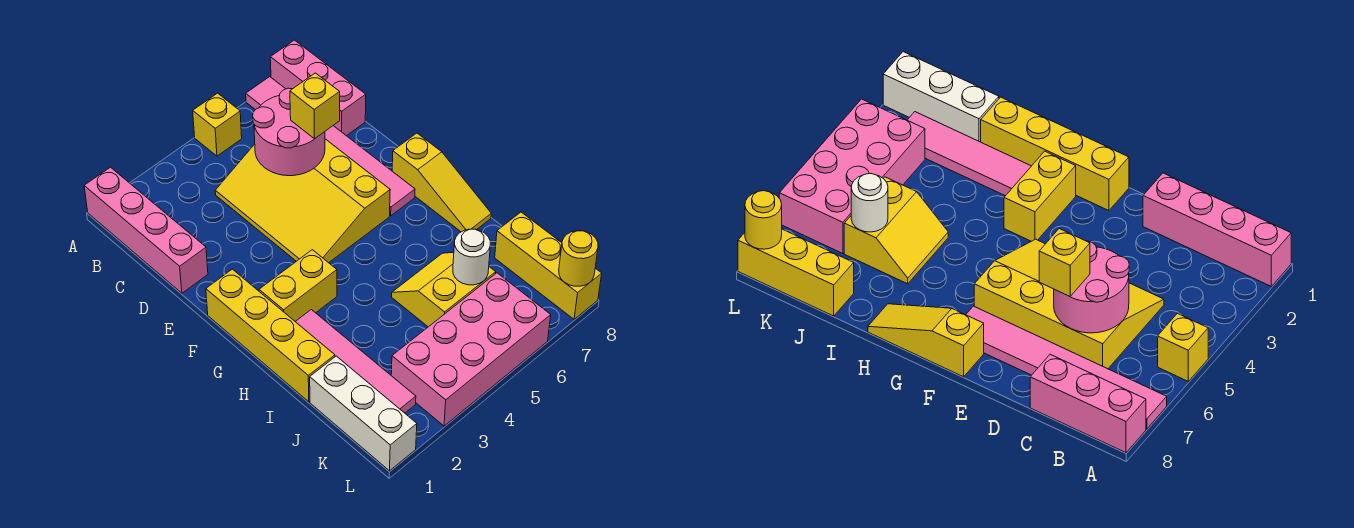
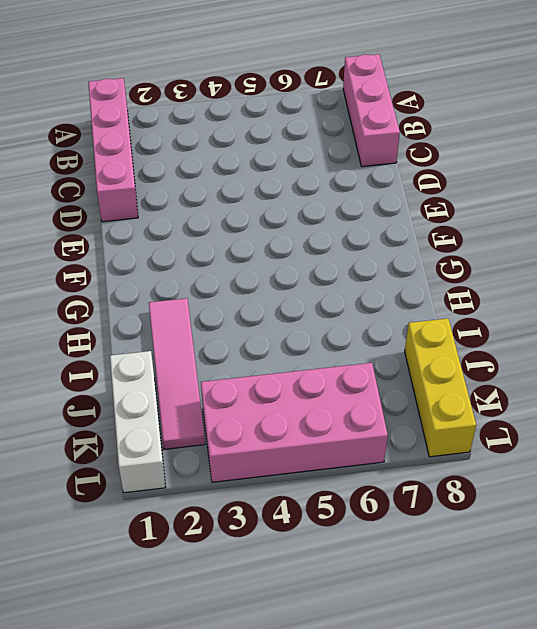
none -> yellow 1x1 brick [193,93,242,156]
none -> pink 1x6 tile [246,77,415,216]
none -> yellow 3x4 slope [215,139,390,263]

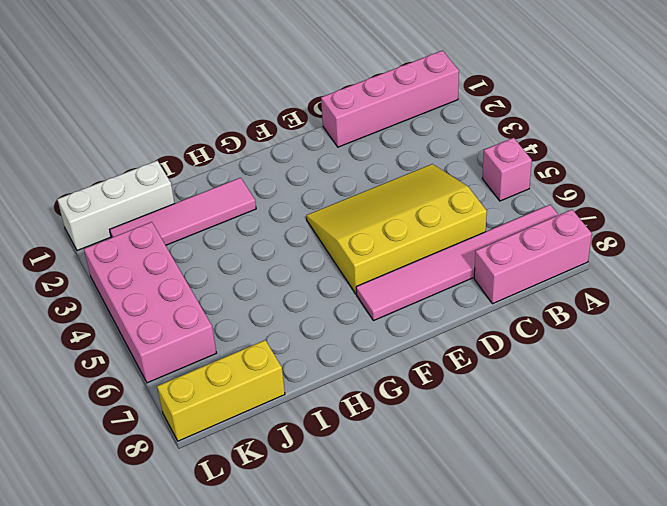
pink 1x1 brick [482,138,532,201] -> yellow 1x1 brick [193,93,242,156]
none -> yellow 1x4 brick [206,269,335,402]
none -> yellow 1x3 slope [392,133,491,232]
none -> yellow 1x2 brick [259,250,337,321]

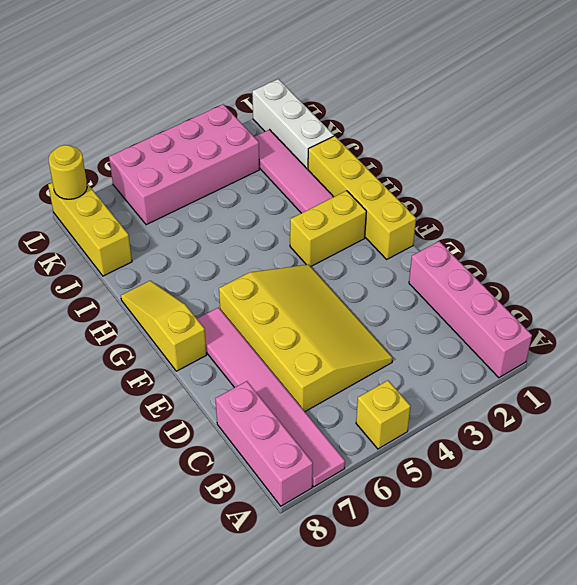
none -> yellow 2x2 slope [392,252,496,327]
none -> pink 2x2 round brick [253,88,325,176]
none -> white 1x1 round brick [453,229,490,285]

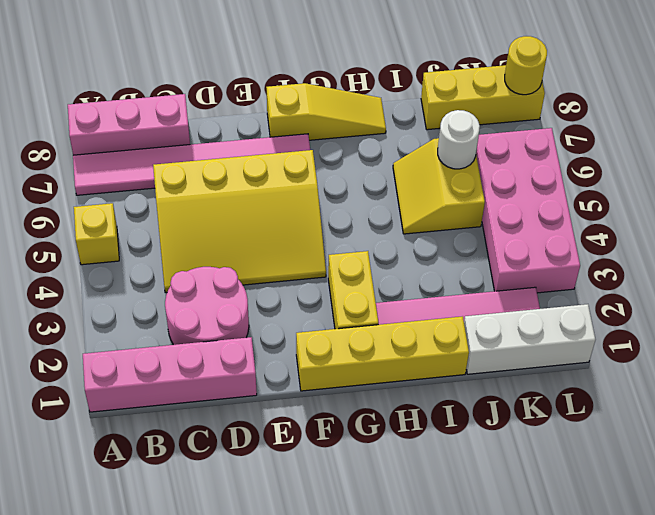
pink 2x2 round brick [165,267,249,345] -> pink 2x2 round brick moved to [253,88,325,176]
none -> yellow 1x1 brick [290,73,340,139]

